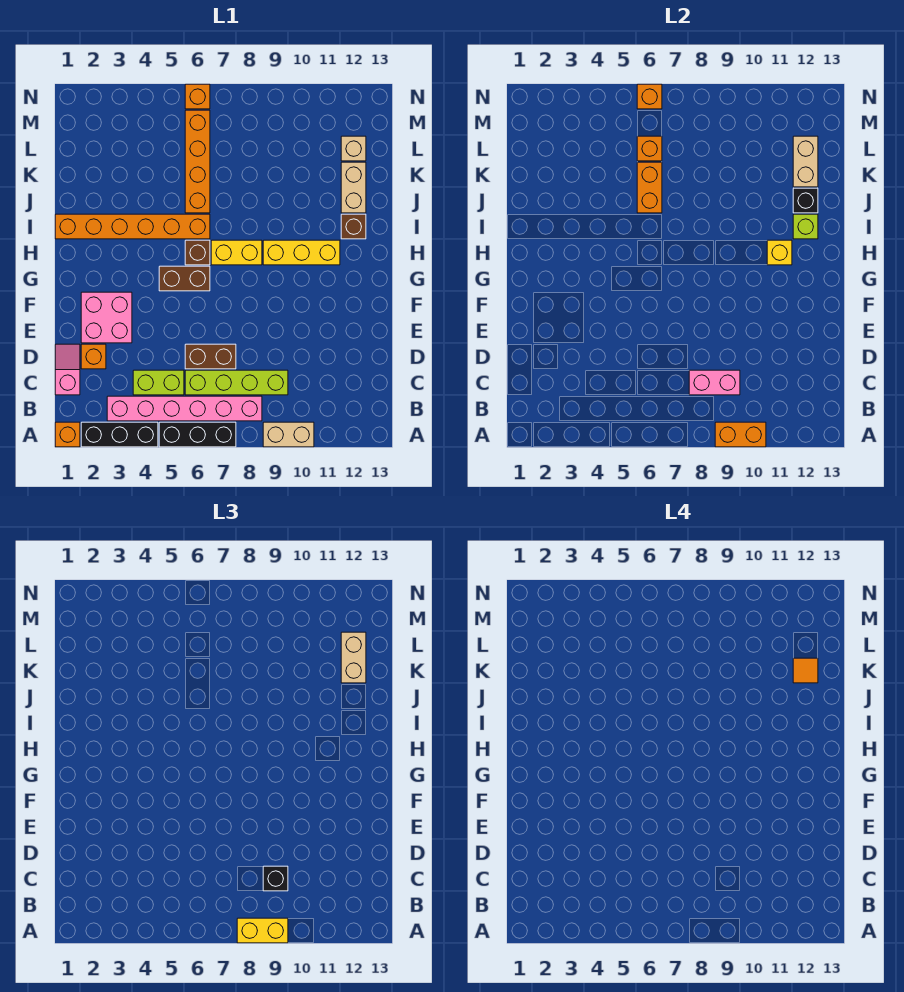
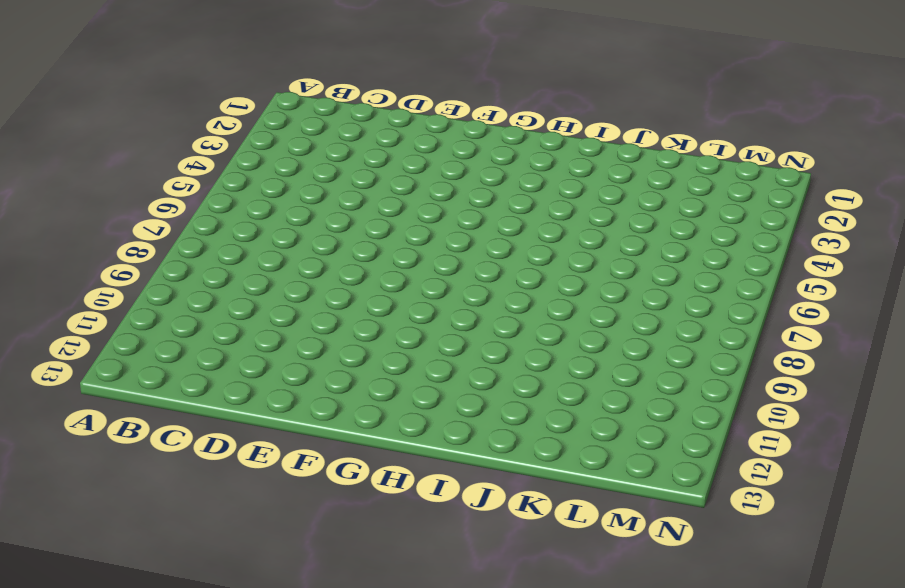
none -> orange 1x1 brick [55,422,80,447]
none -> black 1x3 brick [81,422,158,447]
none -> black 1x3 brick [159,422,236,447]
none -> tan 1x2 brick [263,422,314,447]

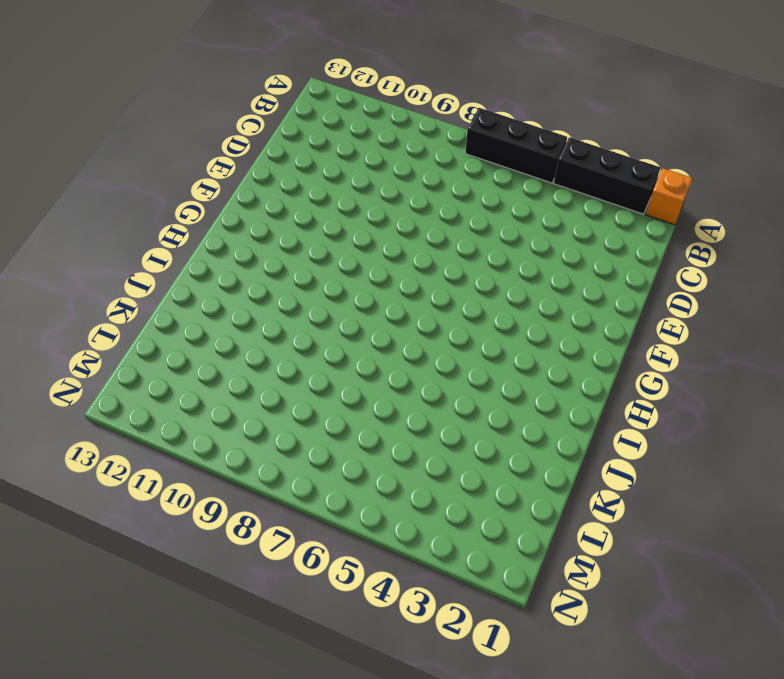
none -> tan 1x2 brick [263,422,314,447]
none -> pink 1x6 brick [107,396,262,421]
none -> pink 1x2 slope [55,344,80,395]
none -> lime 1x2 brick [133,370,184,395]

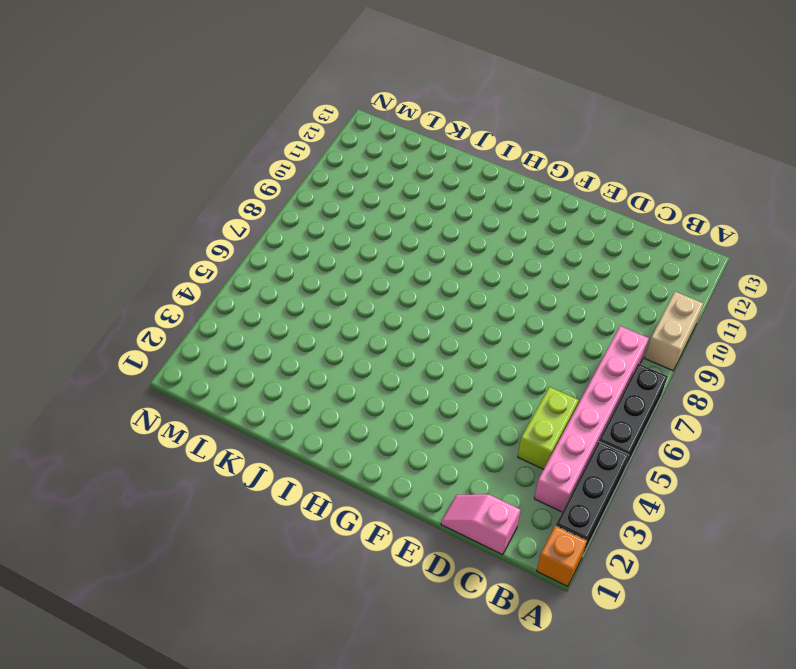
none -> lime 1x4 brick [185,370,288,395]
none -> orange 1x1 brick [81,344,106,369]
none -> brown 1x2 brick [185,344,236,369]
none -> pink 2x2 brick [81,292,132,343]

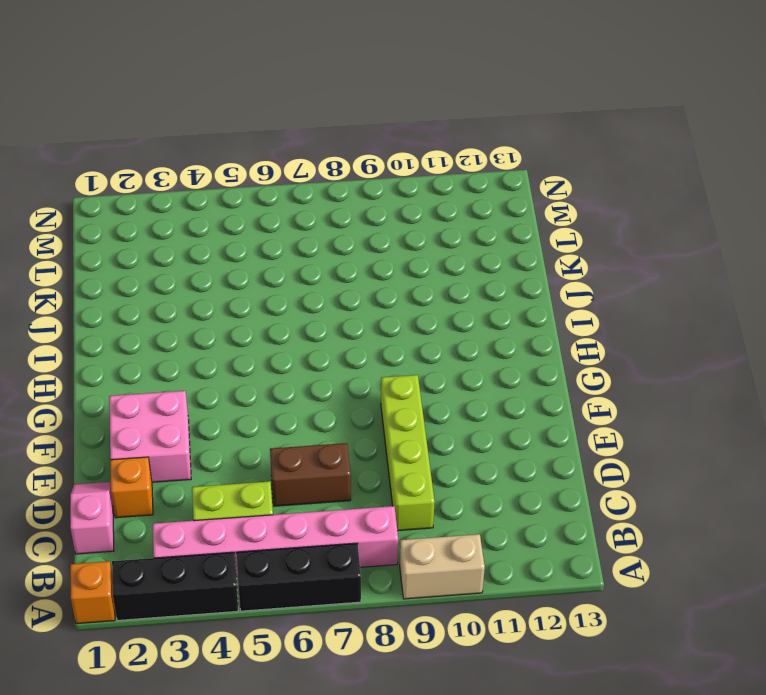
lime 1x4 brick [381,375,435,531] -> lime 1x4 brick turned to [185,370,288,395]
none -> brown 1x2 brick [159,266,210,291]
none -> brown 1x1 brick [185,240,210,265]
none -> yellow 1x2 brick [211,240,262,265]
none -> yellow 1x3 brick [263,240,340,265]

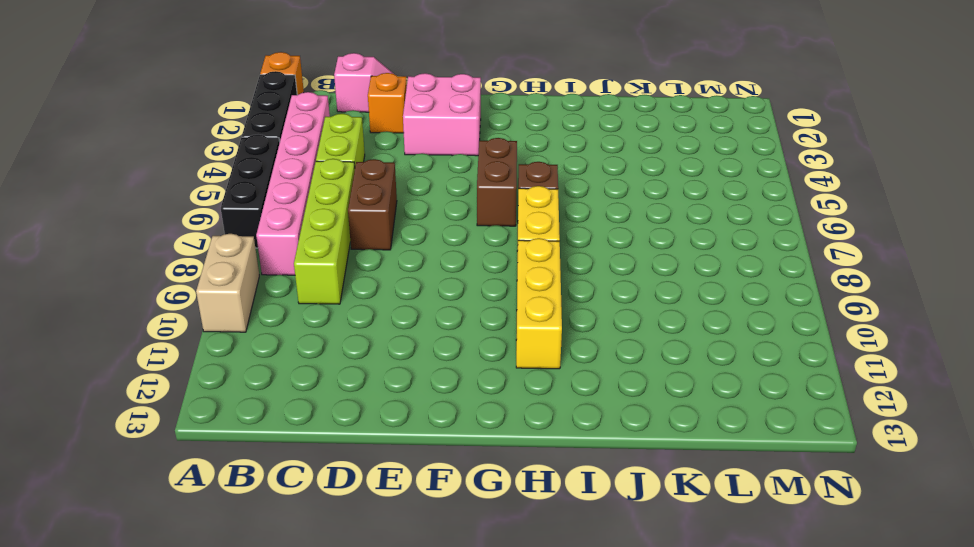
none -> orange 1x6 brick [55,214,210,239]
none -> brown 1x1 brick [341,214,366,239]
none -> orange 1x4 brick [185,110,210,213]
none -> tan 1x2 brick [341,162,366,213]

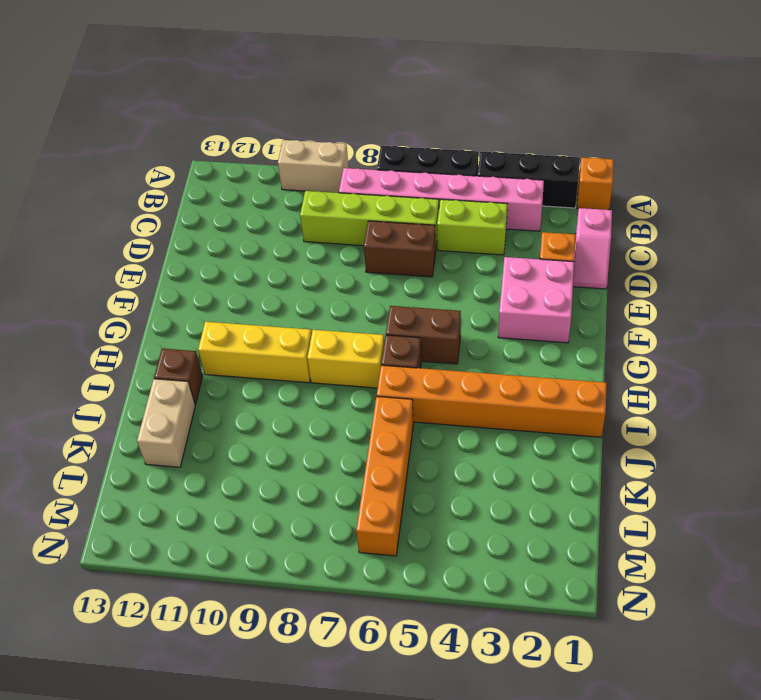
none -> tan 1x1 brick [341,136,366,161]
none -> orange 1x1 brick [185,84,210,109]
none -> orange 1x2 brick [715,422,766,447]
none -> pink 1x2 brick [689,370,740,395]

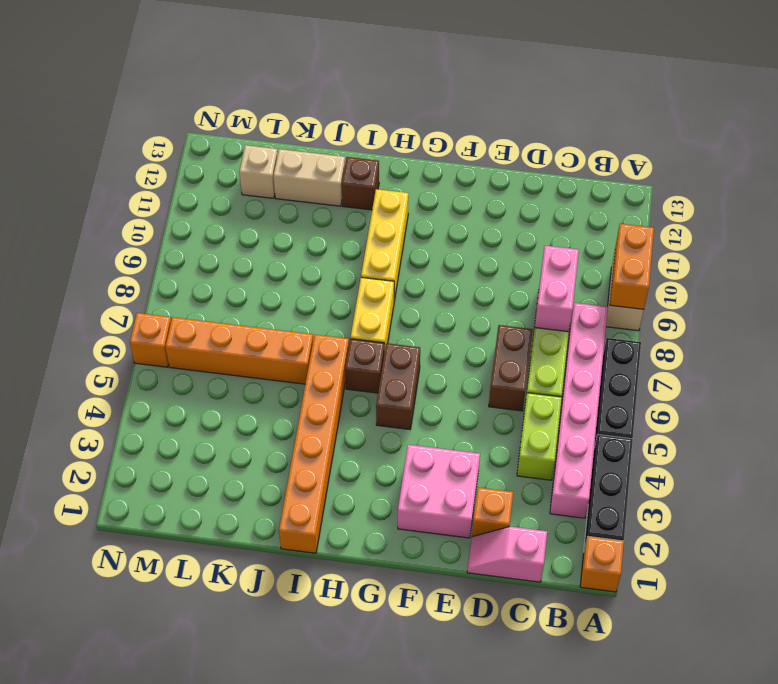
none -> yellow 1x1 brick [767,240,792,265]
none -> lime 1x1 brick [793,214,818,239]
none -> orange 1x2 brick [637,162,662,213]
none -> black 1x1 brick [793,188,818,213]

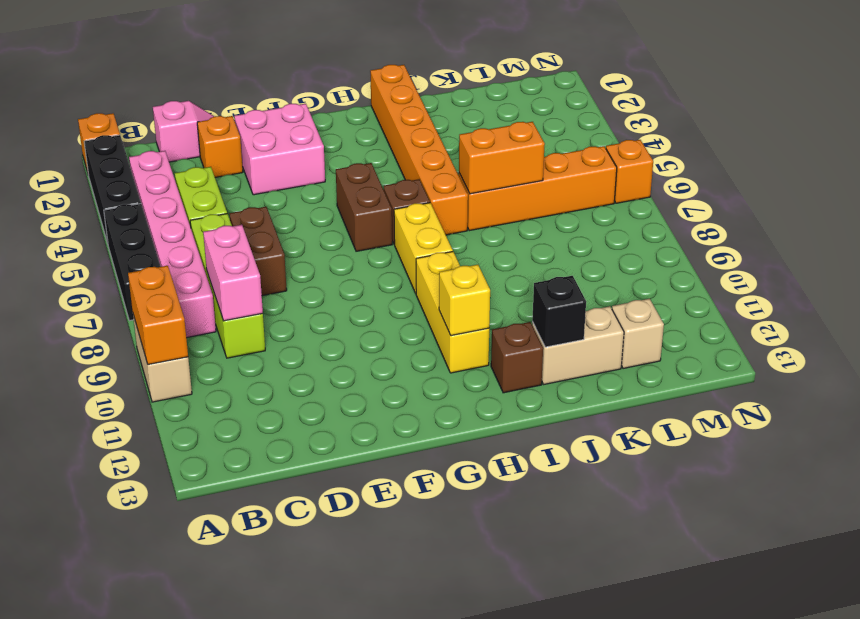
none -> lime 1x1 brick [793,214,818,239]
none -> tan 1x2 brick [793,136,818,187]
none -> orange 1x1 brick [637,136,662,161]
none -> orange 1x1 brick [637,84,662,109]

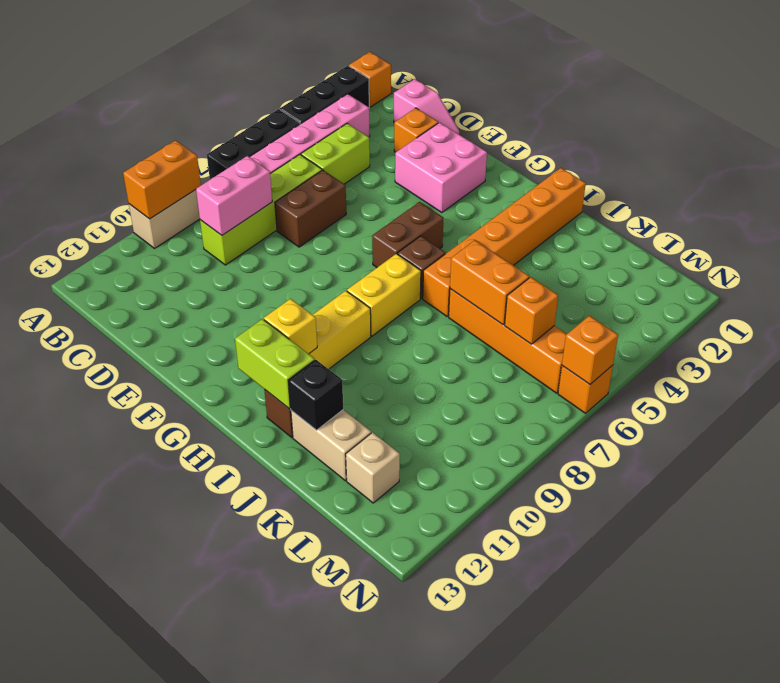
lime 1x2 brick [235,319,315,409] -> lime 1x1 brick [793,214,818,239]
none -> tan 1x2 brick [793,136,818,187]
none -> yellow 1x2 brick [237,918,288,943]
none -> black 1x1 brick [263,866,288,891]
none -> tan 1x2 brick [341,632,366,683]

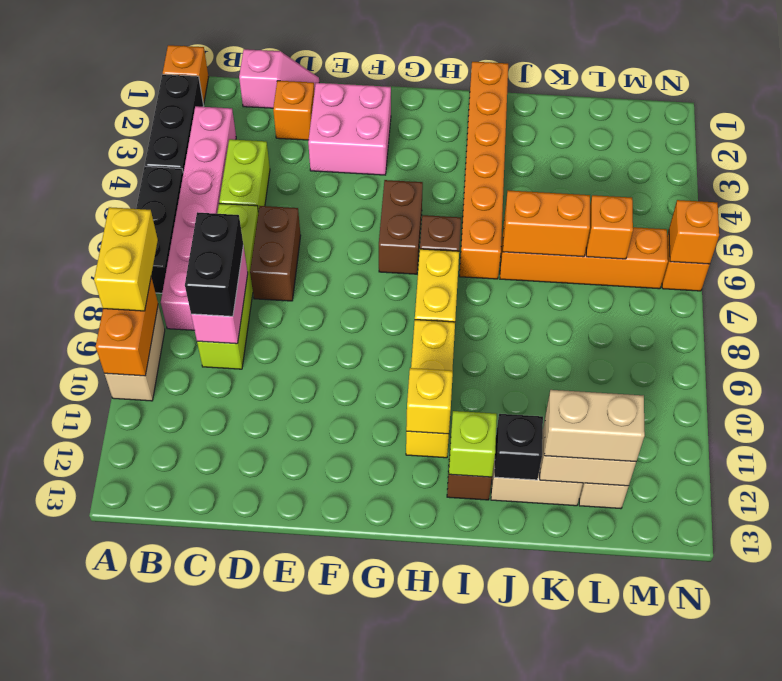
black 1x2 brick [185,212,243,316] -> black 1x1 brick [263,866,288,891]
none -> orange 1x1 tile [793,658,818,683]

